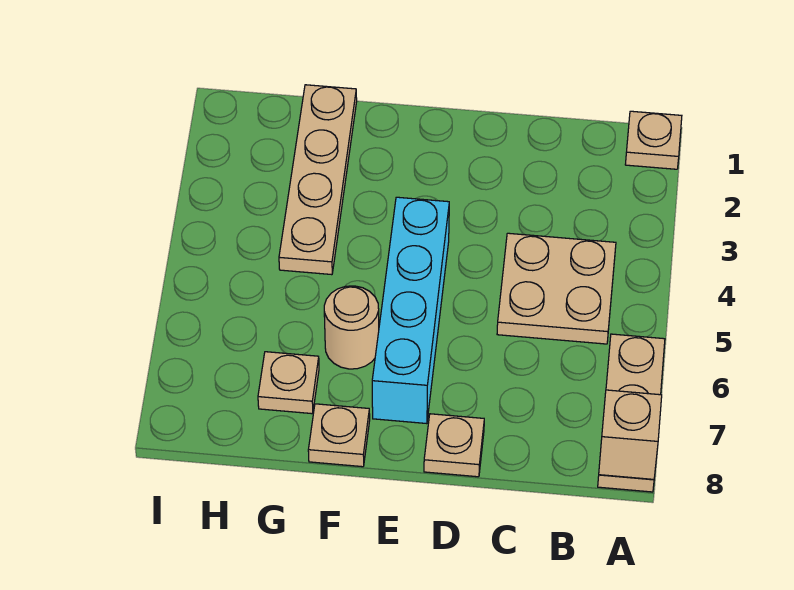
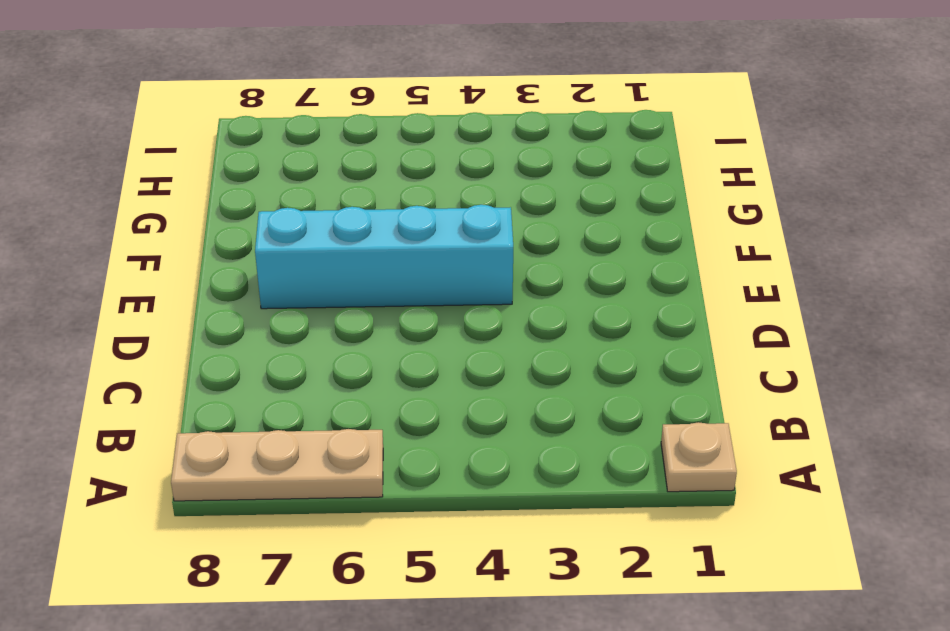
none -> tan 2x2 plate [497,233,616,344]
none -> tan 1x1 plate [424,414,484,477]

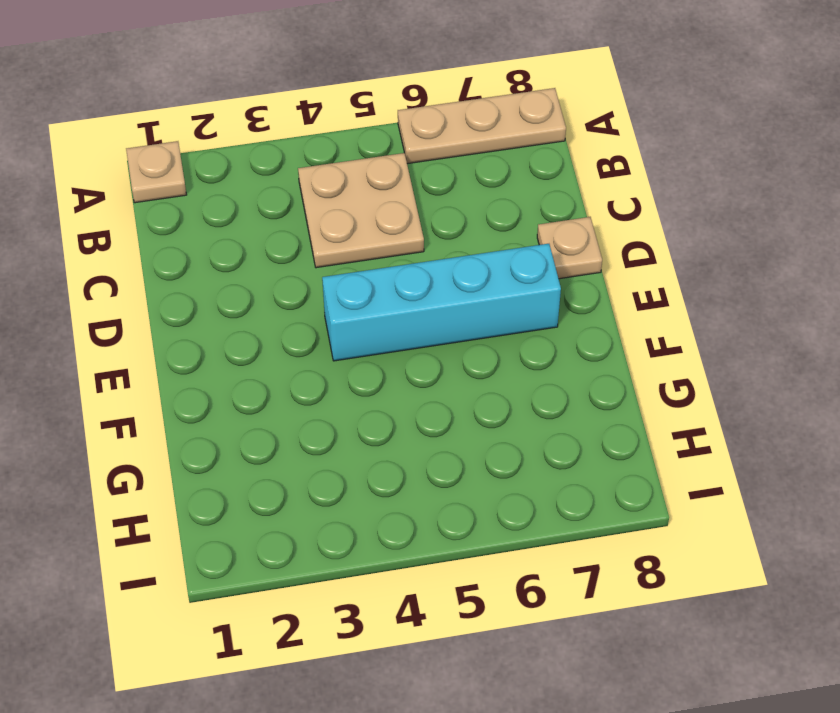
none -> tan 1x1 round brick [324,286,379,369]
none -> tan 1x1 plate [308,404,370,467]

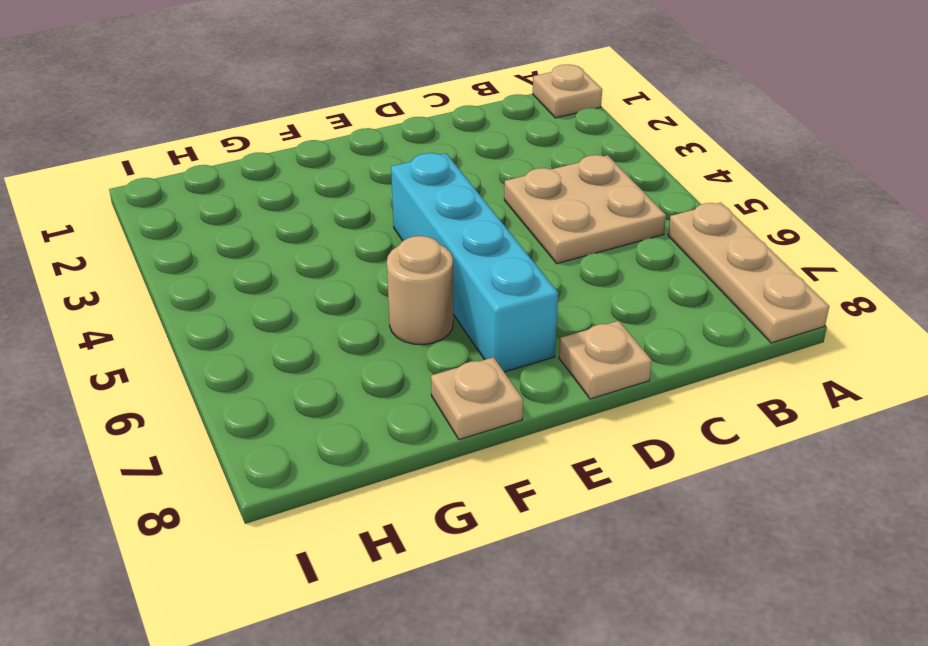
none -> tan 1x4 plate [279,85,357,275]
none -> tan 1x1 plate [258,352,319,414]

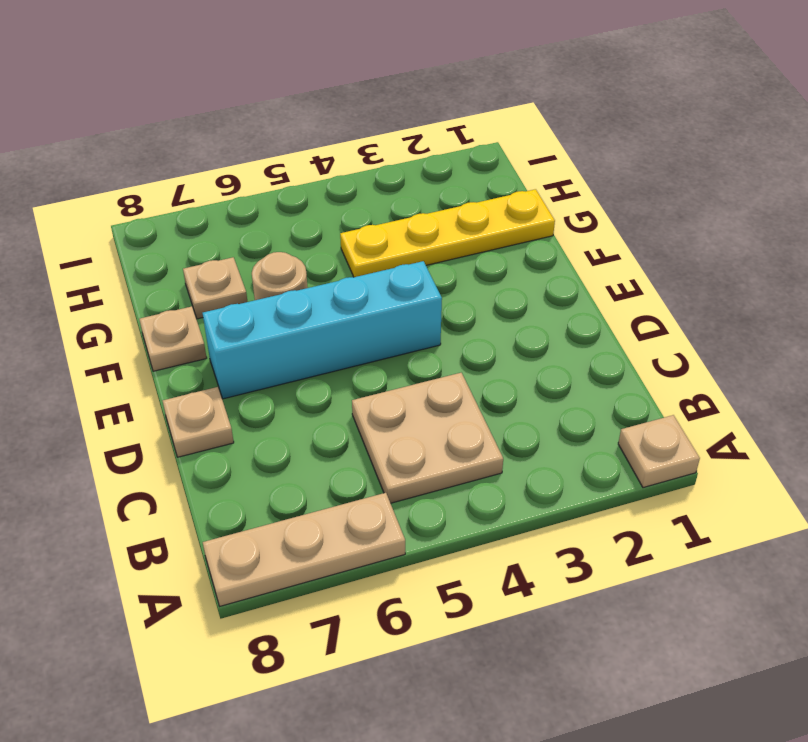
yellow 1x4 plate [340,189,555,277] -> tan 1x4 plate [279,85,357,275]
none -> tan 1x1 brick [599,390,662,479]

